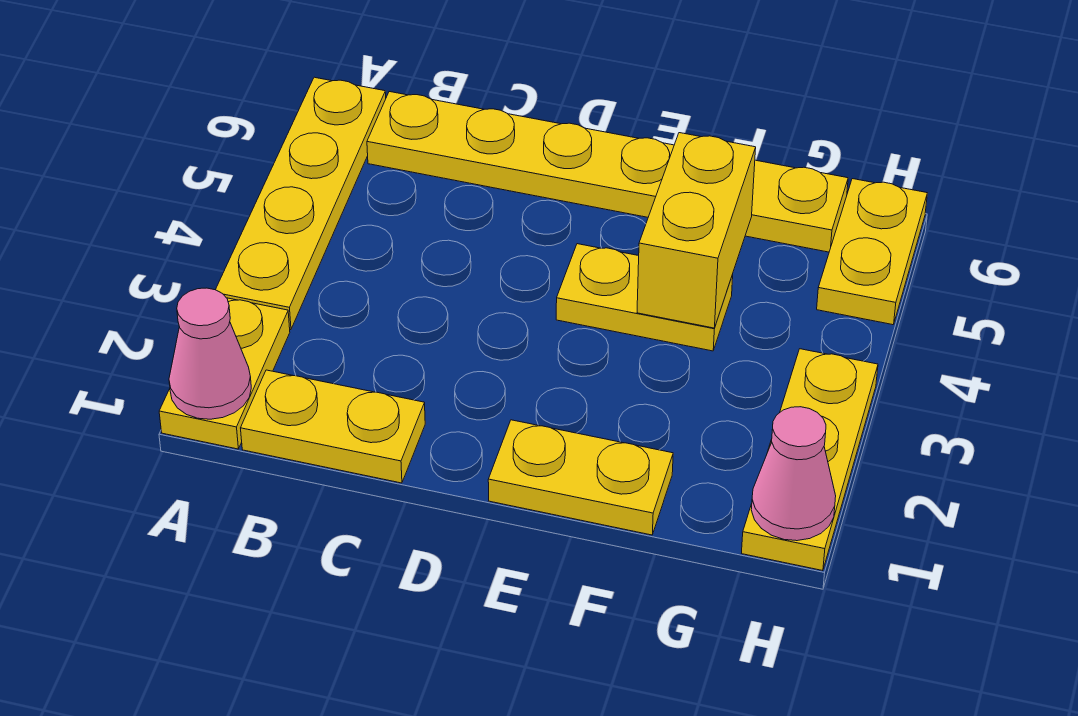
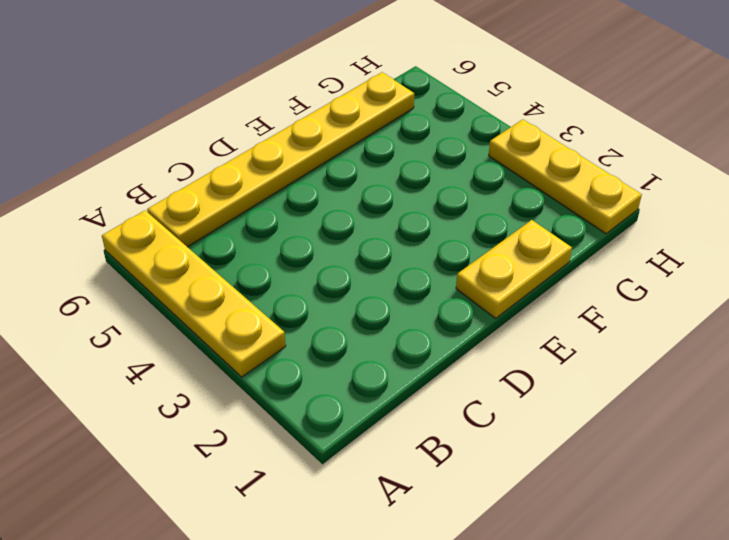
none -> yellow 1x2 plate [159,298,290,449]
none -> yellow 1x2 plate [241,370,425,483]

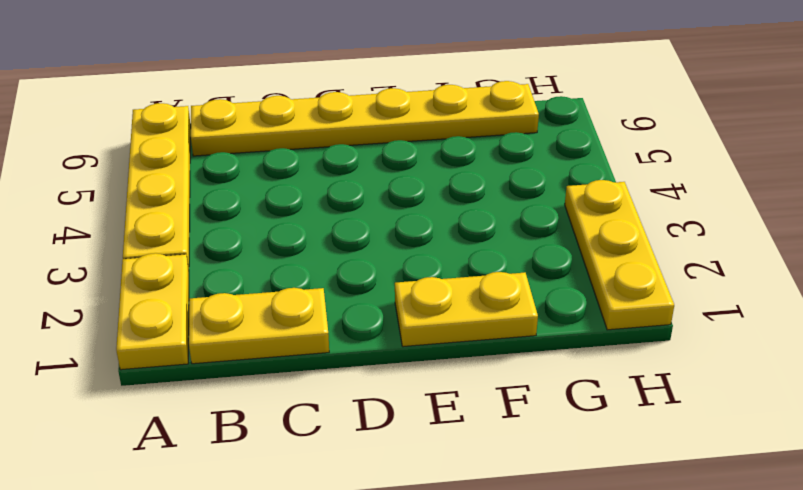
none -> yellow 1x2 plate [556,244,733,351]
none -> yellow 1x2 plate [817,179,927,325]

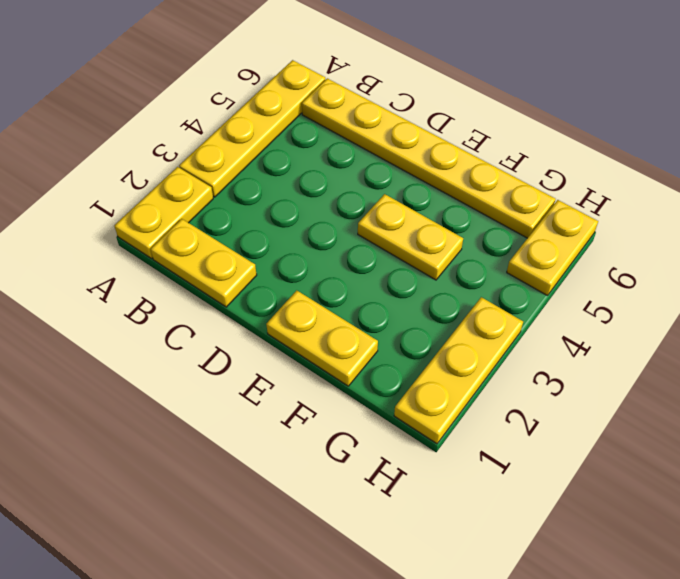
none -> pink 1x1 cone [169,288,251,419]
none -> yellow 1x2 brick [637,133,756,328]

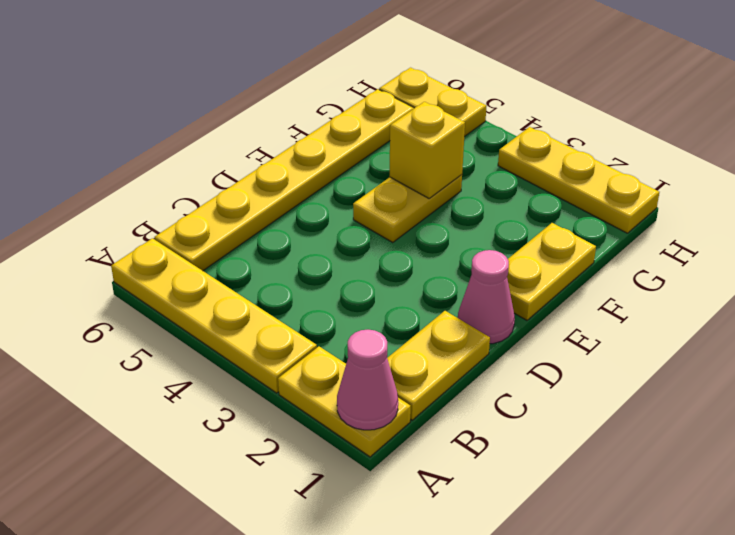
pink 1x1 cone [458,250,515,344] -> pink 1x1 cone moved to [751,407,836,541]
yellow 1x1 brick [389,102,465,199] -> yellow 1x2 brick [637,133,756,328]

